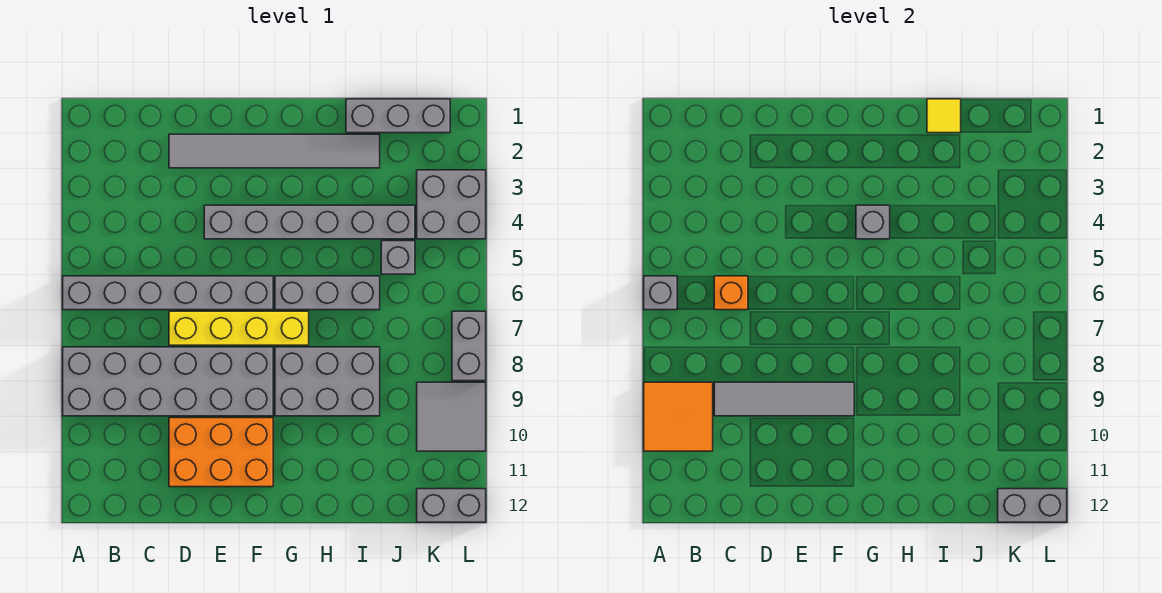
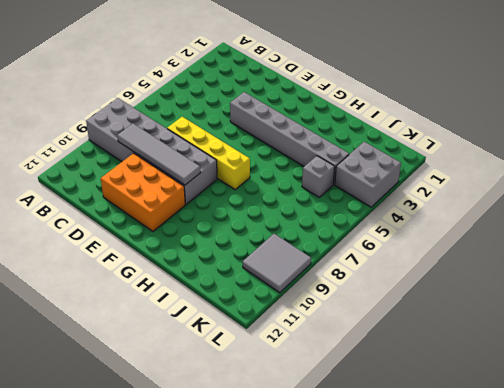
none -> grey 1x6 brick [63,276,273,310]
none -> grey 1x6 tile [169,134,380,168]
none -> grey 1x3 brick [275,276,380,310]

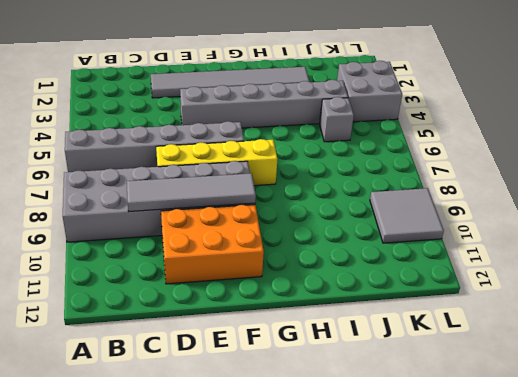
none -> grey 1x3 brick [275,276,380,310]
none -> grey 2x3 brick [275,347,380,416]
none -> grey 1x3 brick [346,99,450,133]

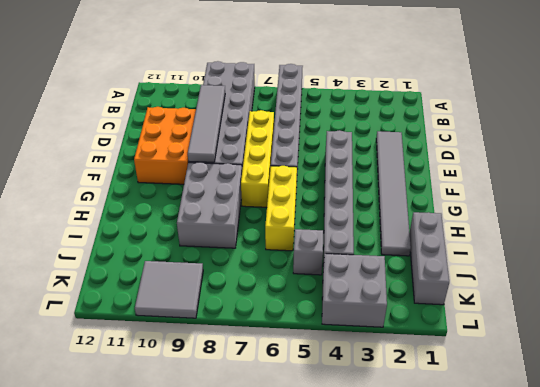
yellow 1x3 brick [265,166,297,251] -> grey 1x3 brick [275,276,380,310]
none -> grey 1x2 brick [417,489,486,522]
none -> grey 1x2 brick [452,311,486,381]
none -> grey 1x1 brick [644,276,677,310]

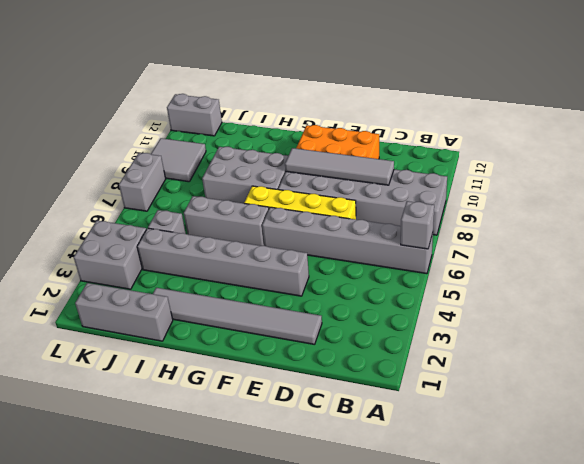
none -> orange 2x2 tile [644,382,713,451]
none -> orange 1x1 brick [714,276,748,310]
none -> grey 1x1 brick [856,205,890,239]

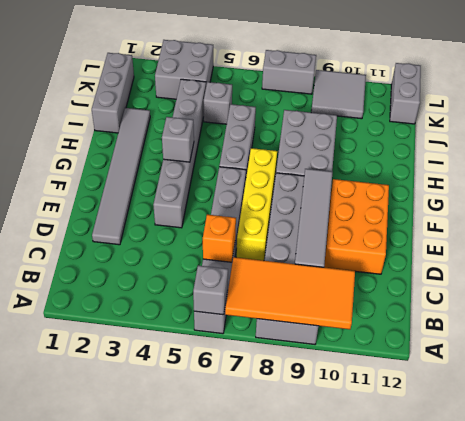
orange 2x4 tile [225,257,355,329] -> orange 2x2 tile [644,382,713,451]
none -> yellow 1x1 tile [927,99,961,133]
none -> grey 1x2 brick [998,489,1067,522]

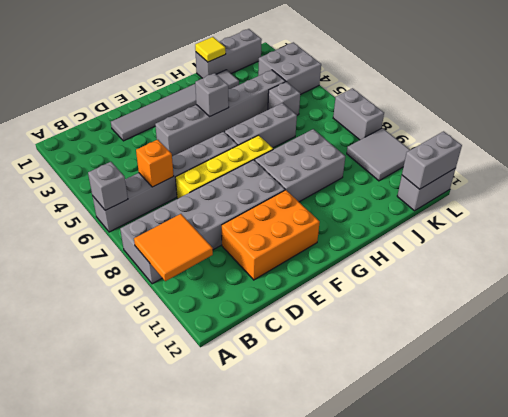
none -> grey 1x4 tile [714,382,854,416]

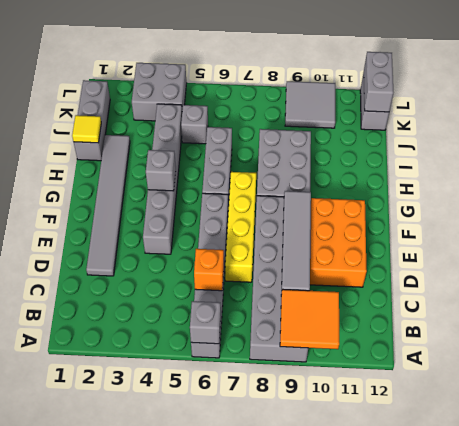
none -> grey 1x2 brick [452,311,486,381]

